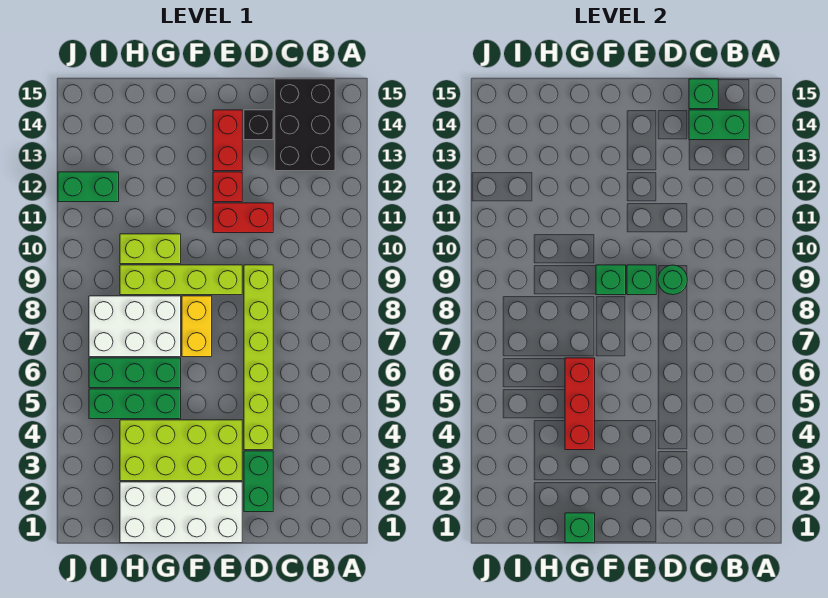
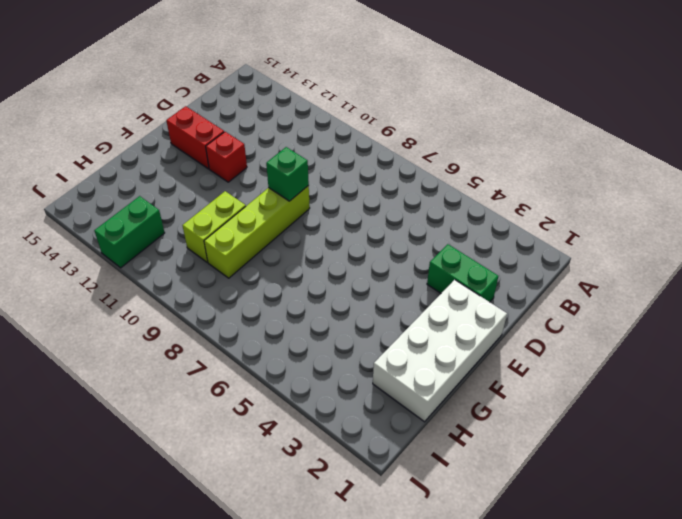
none -> black 2x3 brick [275,79,335,171]
none -> lime 1x6 brick [244,265,273,450]
none -> red 1x2 brick [213,203,273,233]

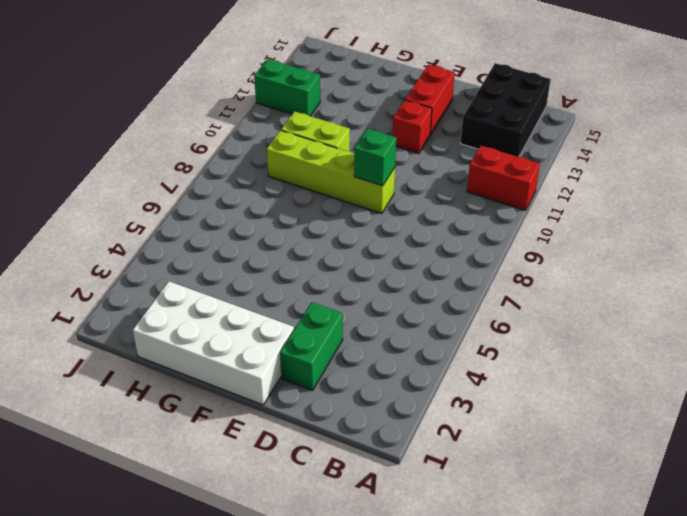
red 1x2 brick [467,146,540,210] -> red 1x2 brick moved to [213,203,273,233]
none -> lime 1x6 brick [244,265,273,450]
none -> black 1x1 brick [244,110,273,140]
none -> lime 2x4 brick [120,420,242,481]

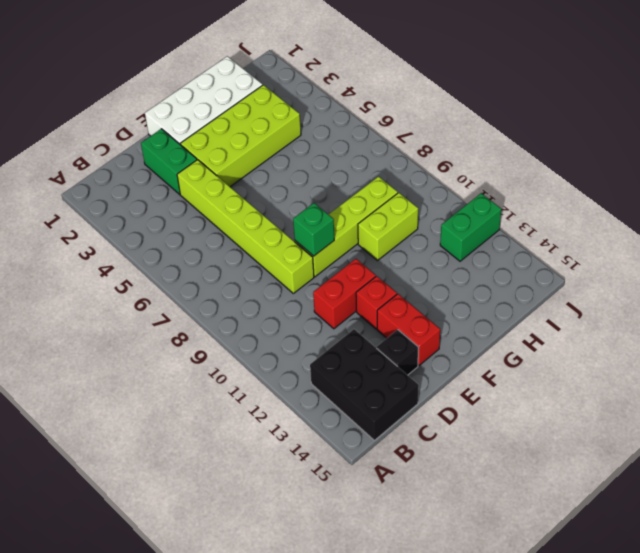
none -> yellow 1x2 brick [182,296,212,357]
none -> green 1x3 brick [89,389,181,419]
none -> green 1x3 brick [89,358,181,388]

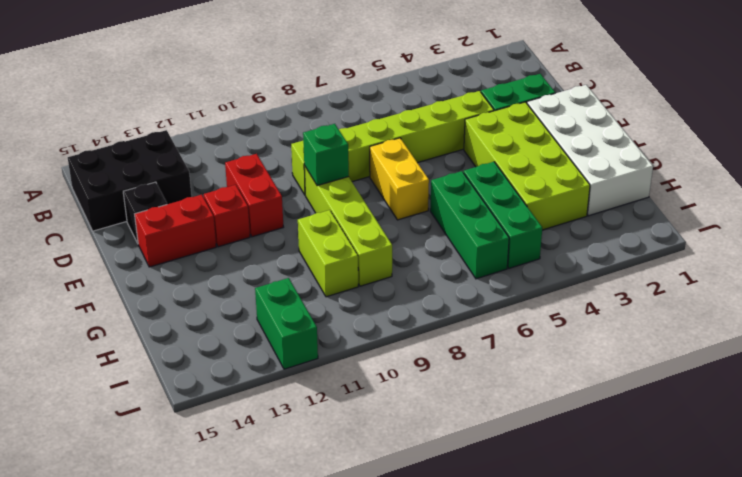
yellow 1x2 brick [370,138,429,220] -> yellow 1x2 brick turned to [182,296,212,357]
none -> white 2x3 brick [89,296,181,357]
none -> green 1x2 brick [689,110,749,140]
none -> green 1x1 brick [689,79,718,109]

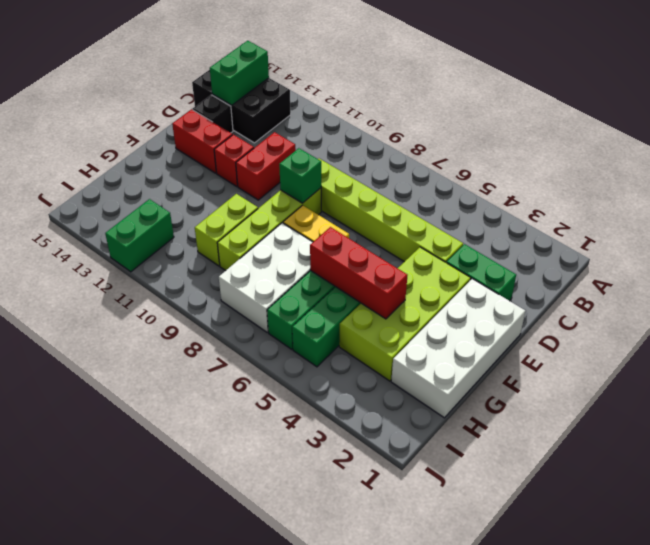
none -> green 1x1 brick [689,79,718,109]
none -> green 1x1 round brick [658,265,687,295]
none -> green 1x1 brick [596,265,626,295]

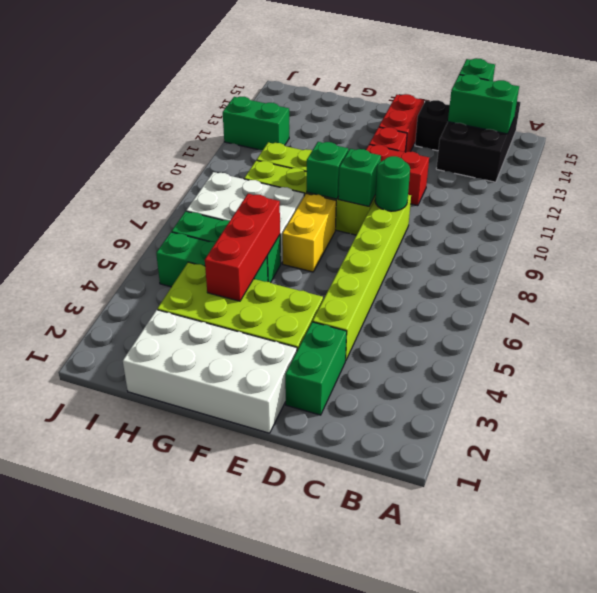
none -> green 1x1 brick [565,513,595,543]

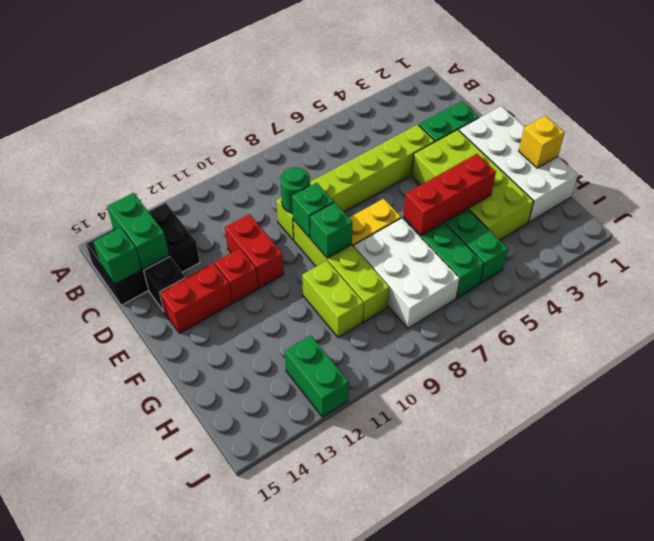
yellow 1x1 brick [519,115,565,168] -> green 1x1 brick [565,513,595,543]

